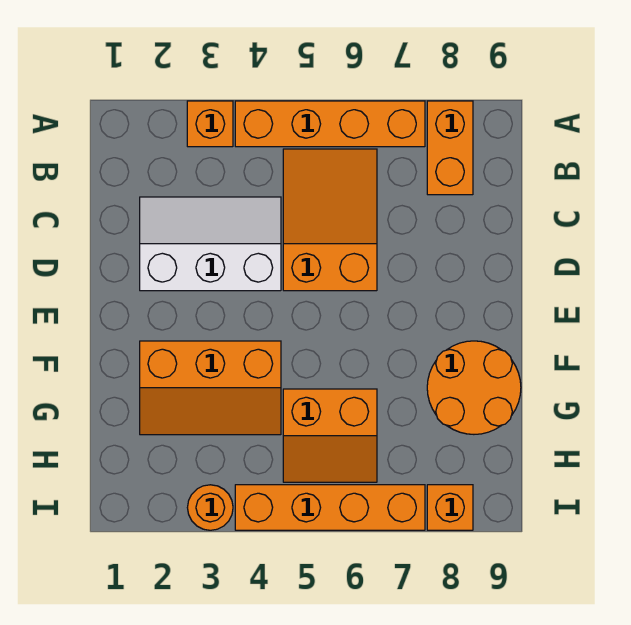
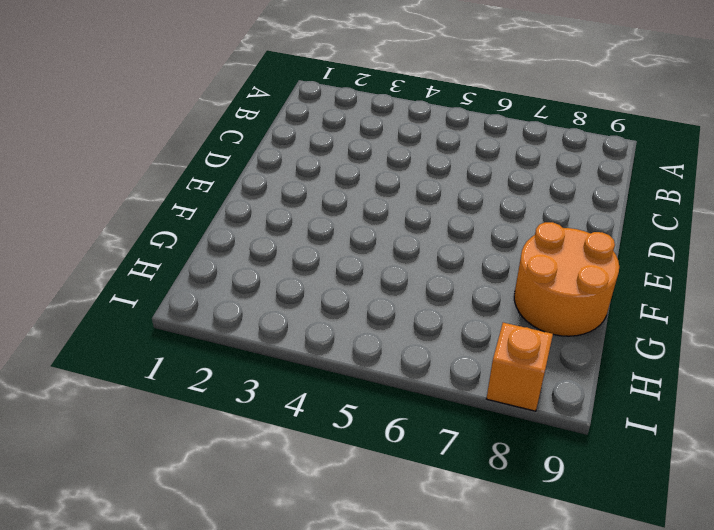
none -> orange 1x1 brick [187,101,233,147]
none -> orange 1x4 brick [235,101,425,147]

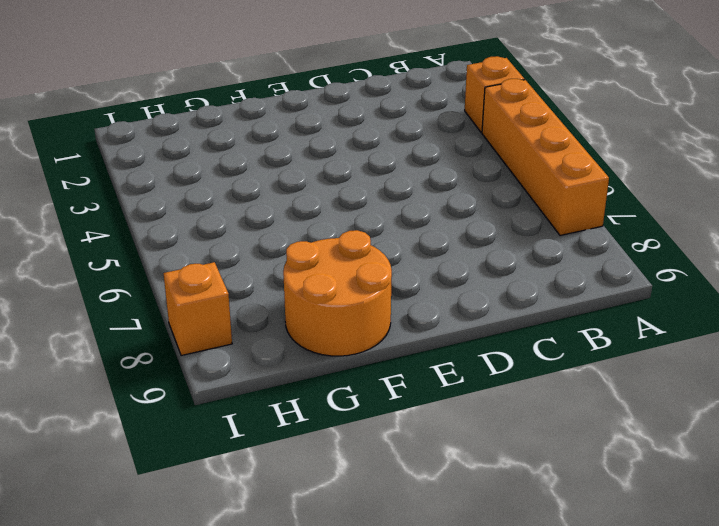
none -> orange 1x2 brick [427,101,473,195]
none -> orange 2x3 slope [283,149,377,291]

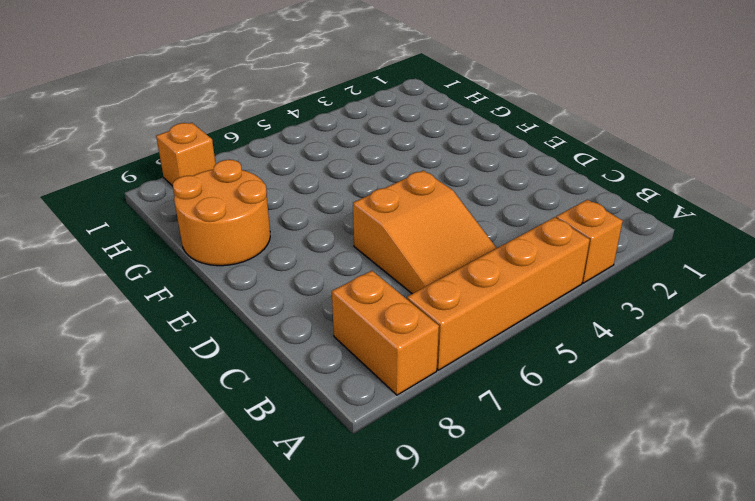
none -> white 2x3 slope [140,197,281,291]
none -> orange 2x3 slope [140,341,281,435]

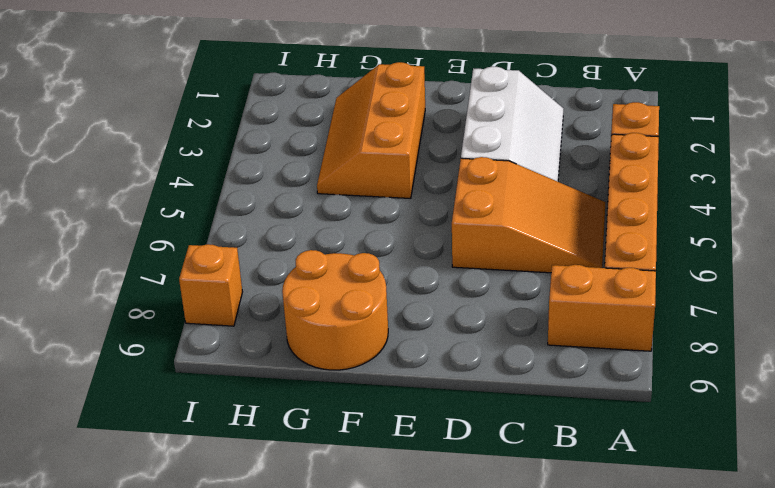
none -> orange 2x2 slope [283,389,377,482]
none -> orange 1x1 round brick [187,485,233,530]

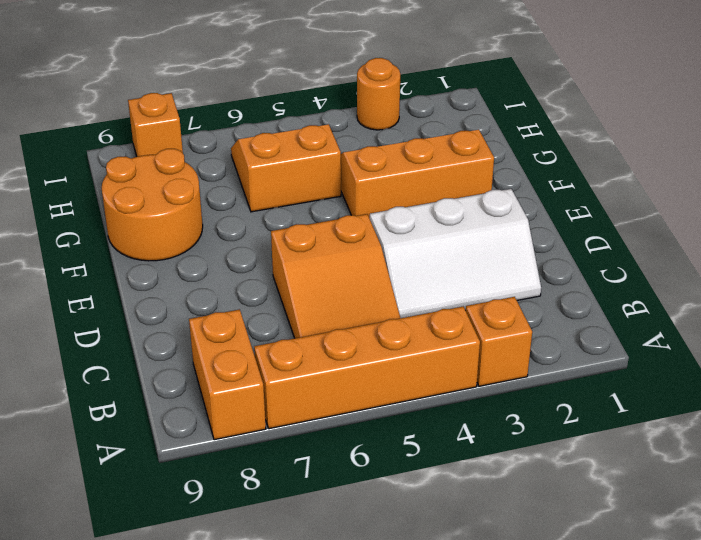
none -> orange 1x4 brick [235,485,425,530]

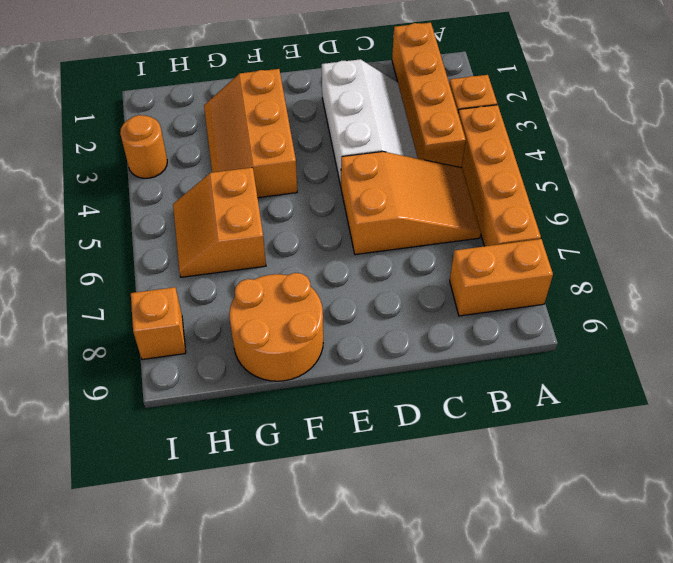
orange 1x4 brick [392,22,466,168] -> orange 1x4 brick moved to [235,485,425,530]

